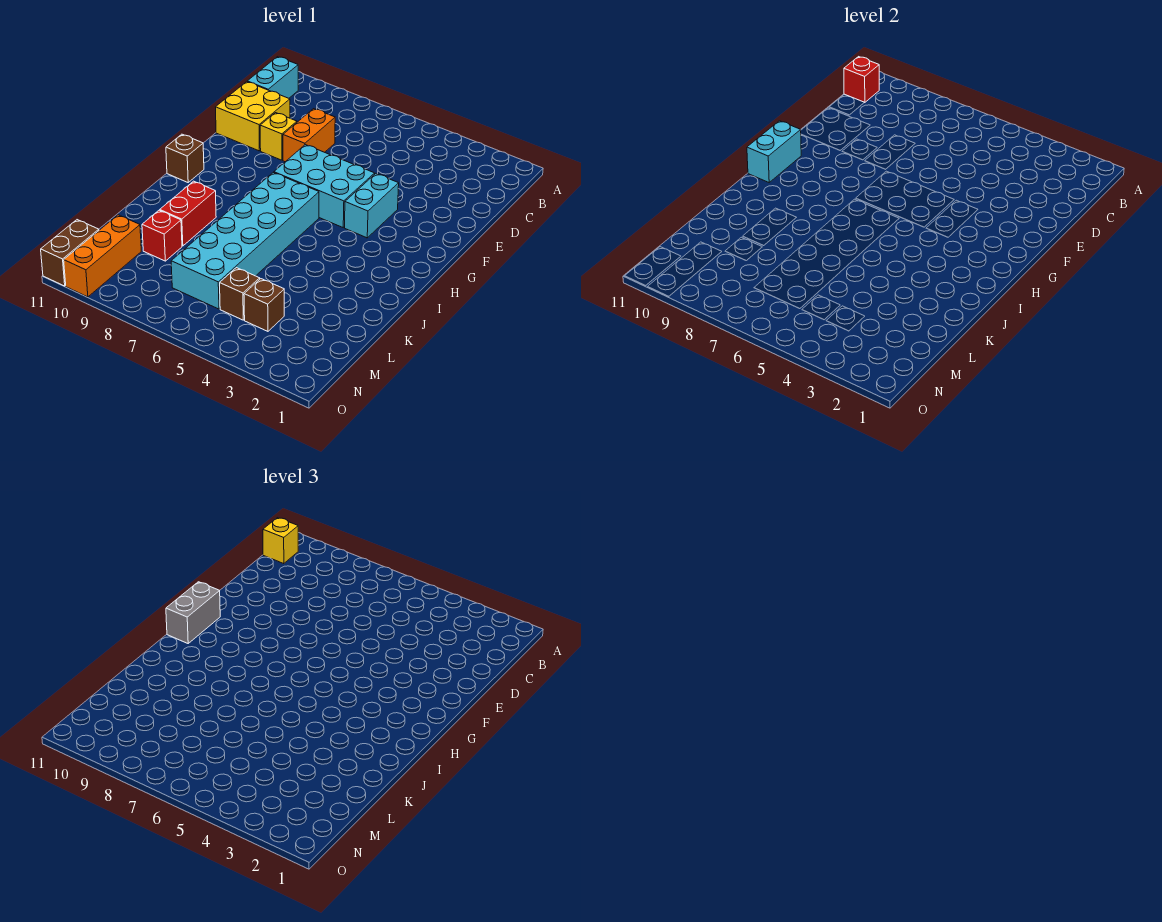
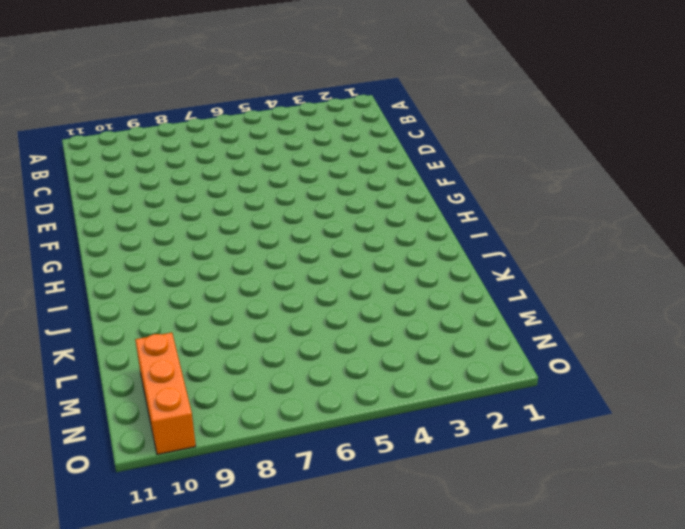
none -> cyan 1x2 brick [247,57,298,98]
none -> orange 1x2 brick [283,109,335,162]
none -> yellow 2x2 brick [216,82,290,151]

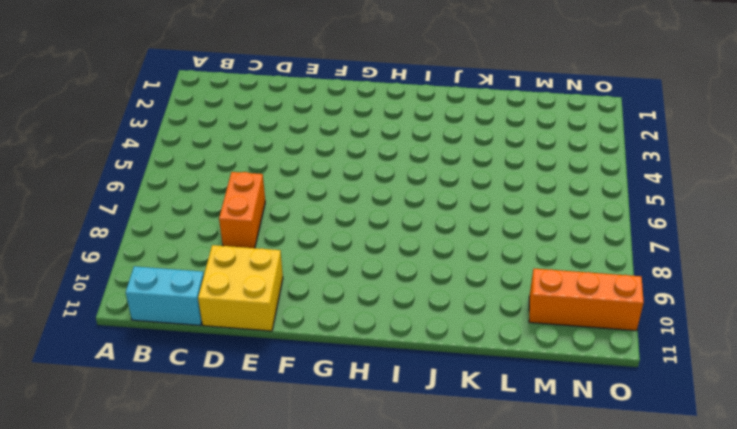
orange 1x2 brick [219,172,265,248] -> orange 1x2 brick turned to [283,109,335,162]
none -> yellow 1x1 brick [260,113,297,160]
none -> cyan 1x2 brick [345,174,399,238]
none -> cyan 2x3 brick [274,145,375,227]

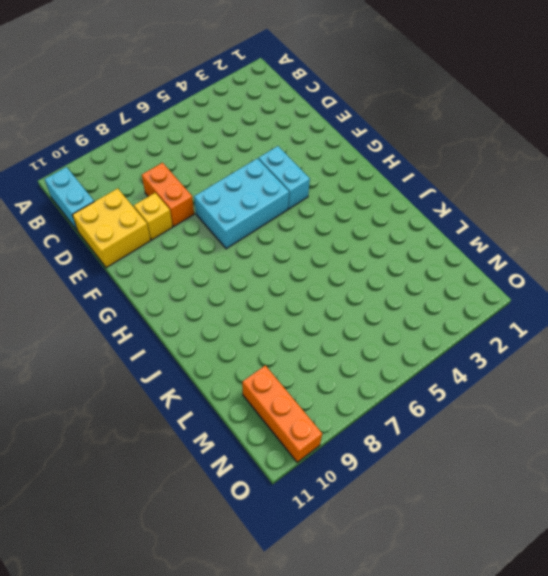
none -> cyan 2x6 brick [171,173,319,309]
none -> brown 1x1 brick [166,134,204,182]
none -> red 1x2 brick [160,181,216,246]

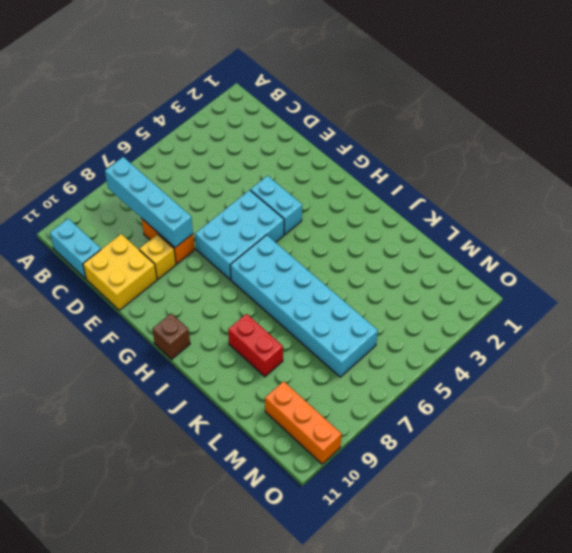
cyan 1x4 brick [105,157,193,248] -> none
none -> red 1x1 brick [142,210,182,261]
none -> brown 1x1 brick [244,279,284,331]
none -> brown 1x1 brick [220,268,260,320]

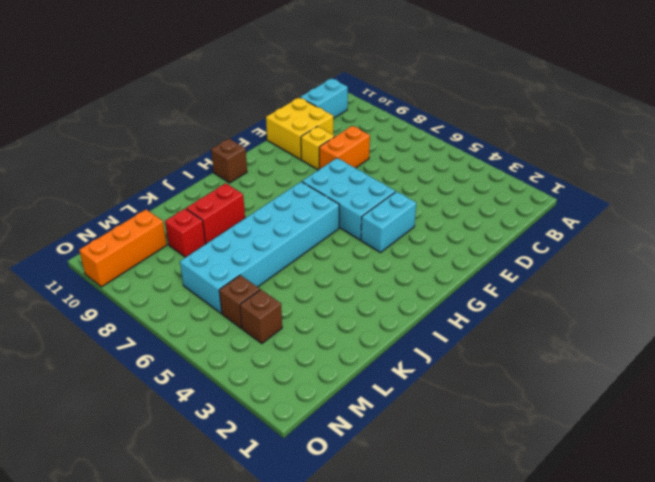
none -> brown 1x2 brick [41,220,99,286]
none -> red 1x1 brick [844,57,879,103]
none -> cyan 1x2 brick [747,121,801,182]

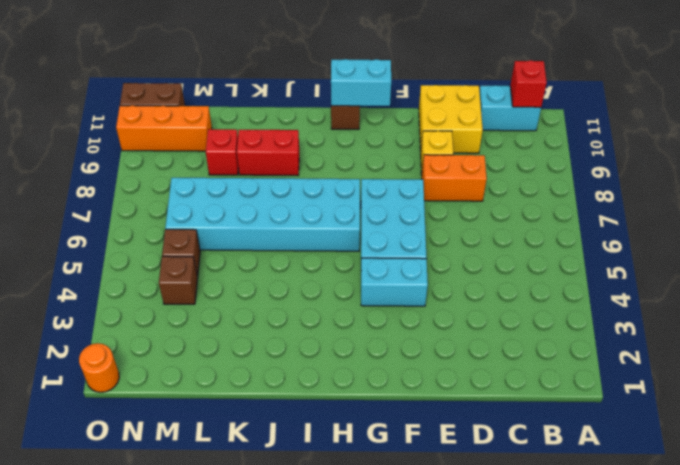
orange 1x1 round brick [79,343,119,392] -> none
none -> yellow 1x1 brick [263,518,298,564]
none -> grey 1x2 brick [166,582,220,643]

